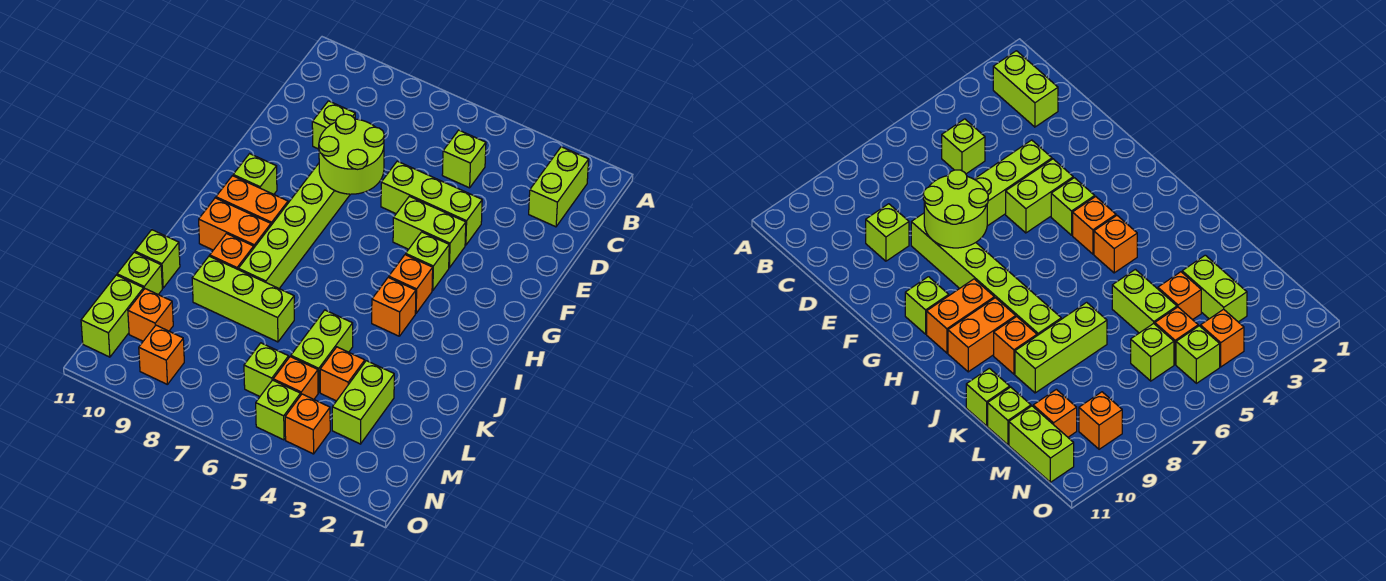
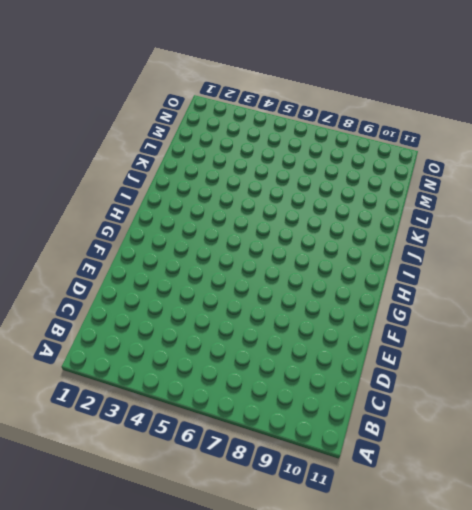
none -> lime 1x2 brick [529,147,589,227]
none -> lime 1x1 brick [442,130,486,188]
none -> lime 1x1 brick [312,101,355,149]

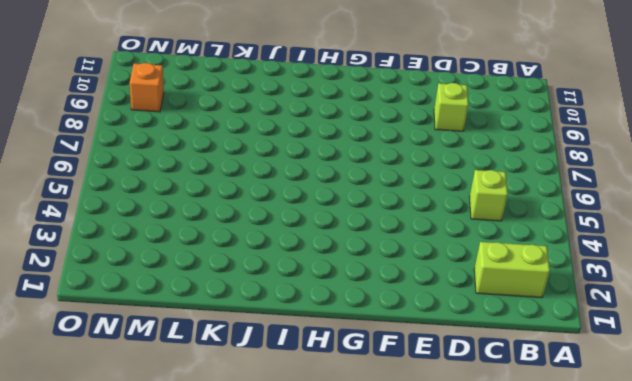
none -> lime 1x3 brick [381,161,482,245]
none -> lime 1x6 brick [238,163,350,288]
none -> lime 1x2 brick [393,196,466,268]

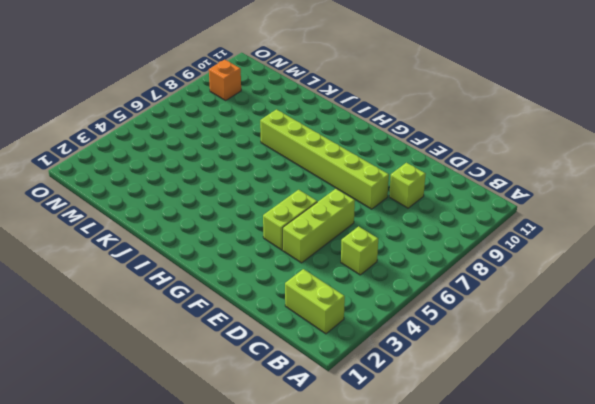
none -> lime 1x1 brick [406,232,449,291]
none -> lime 1x1 brick [233,154,277,194]
none -> orange 1x1 brick [389,255,433,313]

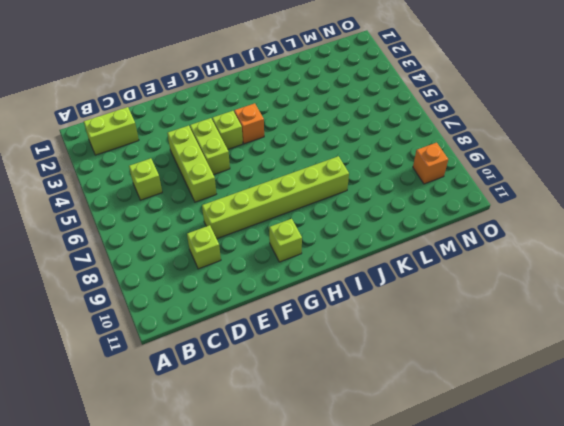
none -> orange 1x2 brick [216,176,288,225]
none -> orange 1x1 brick [372,277,416,336]
none -> orange 1x2 brick [199,198,271,250]

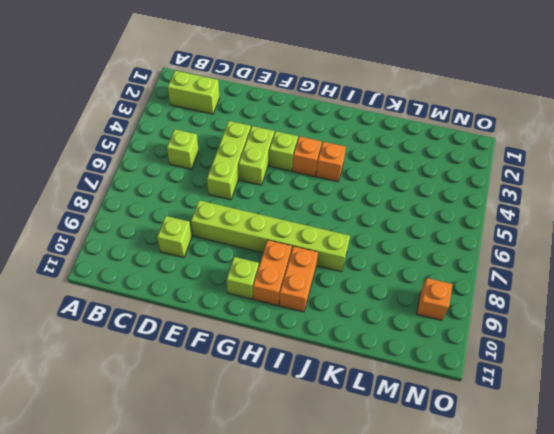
none -> orange 1x1 brick [210,234,254,270]
none -> lime 1x2 brick [291,310,353,393]
none -> lime 1x3 brick [192,256,294,342]

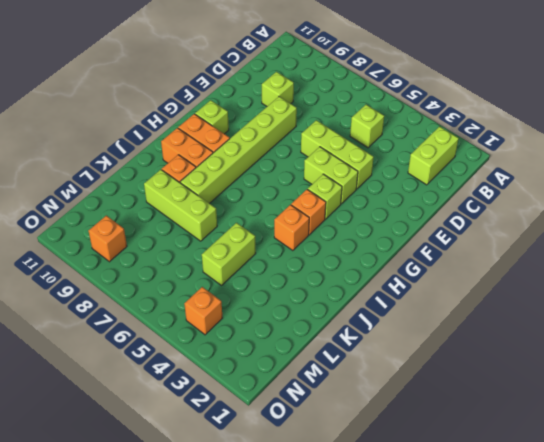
none -> lime 1x1 brick [135,230,180,288]
none -> lime 1x2 brick [332,361,394,444]
none -> orange 1x1 brick [320,347,365,401]

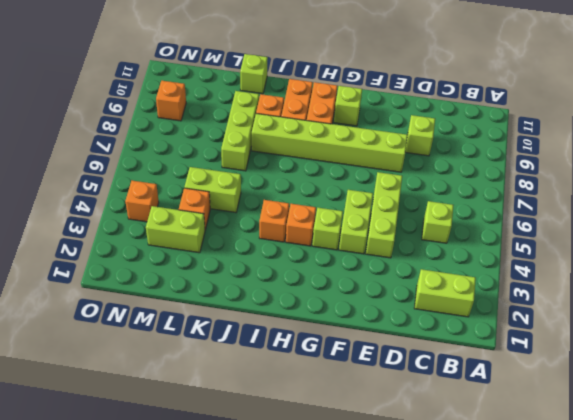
none -> lime 1x1 brick [117,252,162,295]
none -> orange 1x1 brick [273,357,318,399]
none -> lime 1x1 brick [244,343,289,396]

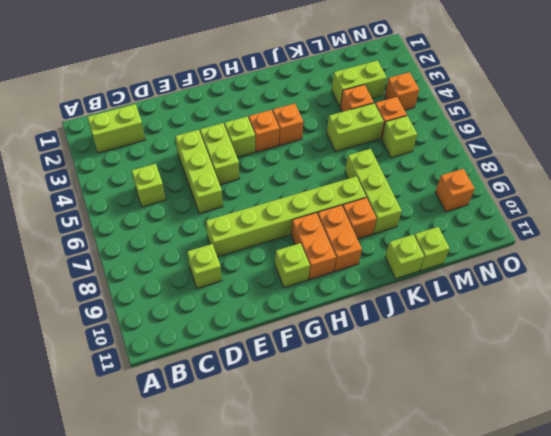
none -> orange 1x1 brick [128,289,173,341]
none -> lime 1x2 brick [81,275,144,357]
none -> lime 1x1 brick [256,380,301,440]

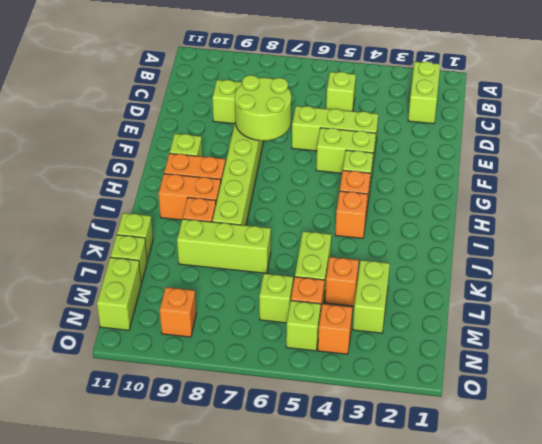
none -> orange 1x1 brick [128,289,173,341]

